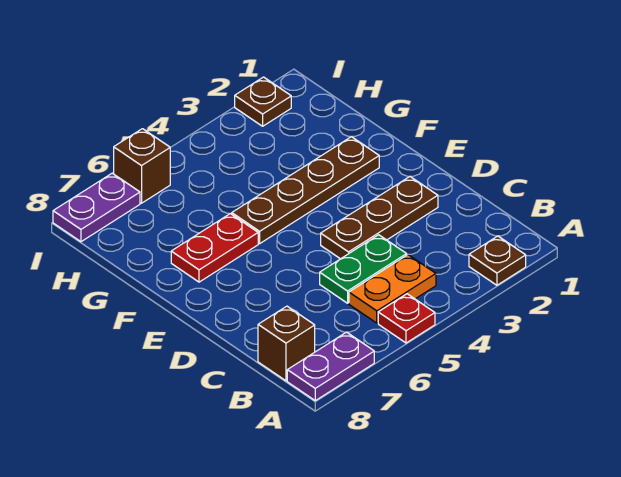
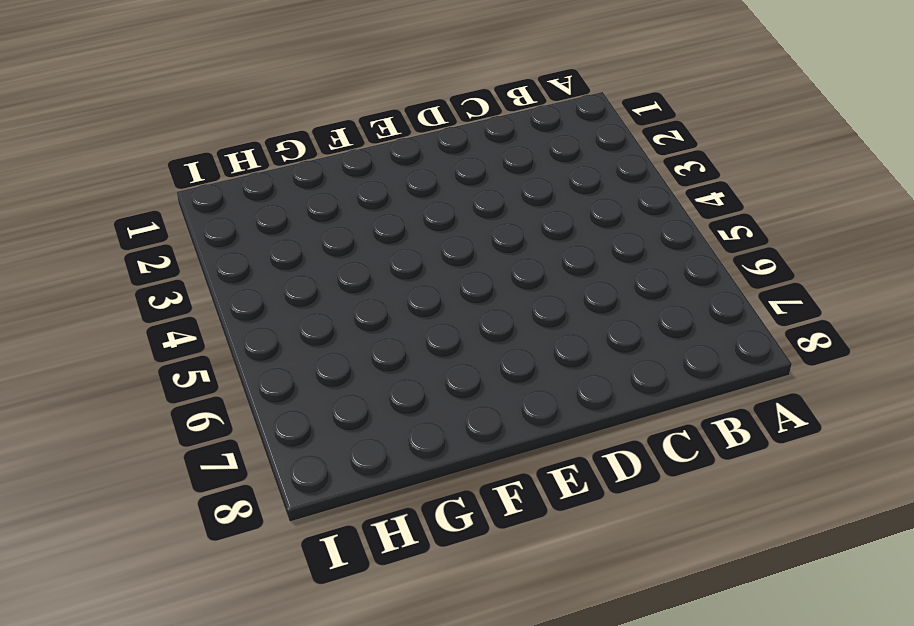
none -> brown 1x1 plate [469,236,526,285]
none -> red 1x1 plate [378,294,435,343]
none -> purple 1x2 plate [287,332,374,401]

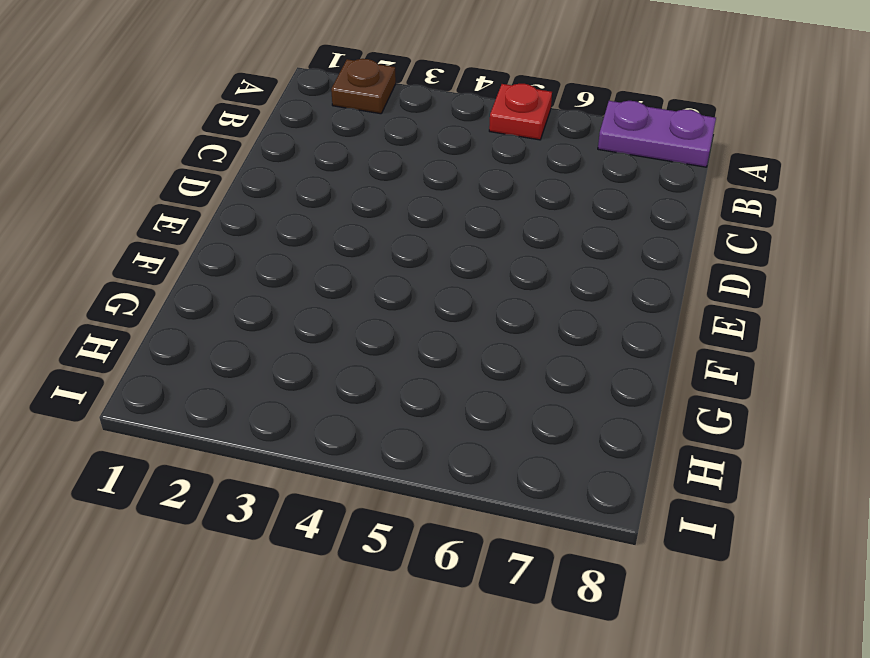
none -> orange 1x2 plate [349,255,436,323]
none -> brown 1x1 brick [258,306,315,381]
none -> green 1x2 plate [320,235,407,303]

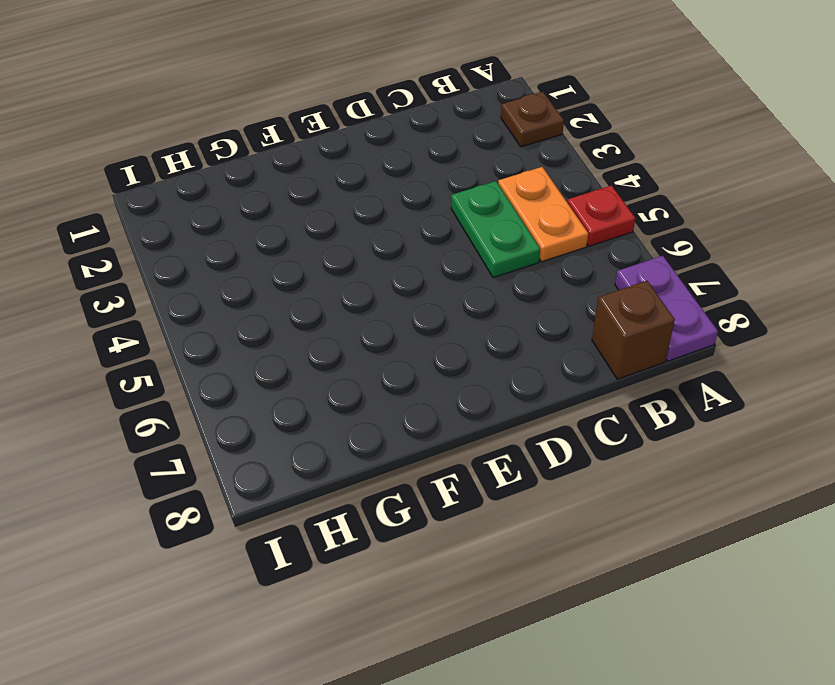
none -> brown 1x3 plate [321,177,438,259]
none -> brown 1x4 plate [232,137,379,244]
none -> red 1x2 plate [171,214,258,282]

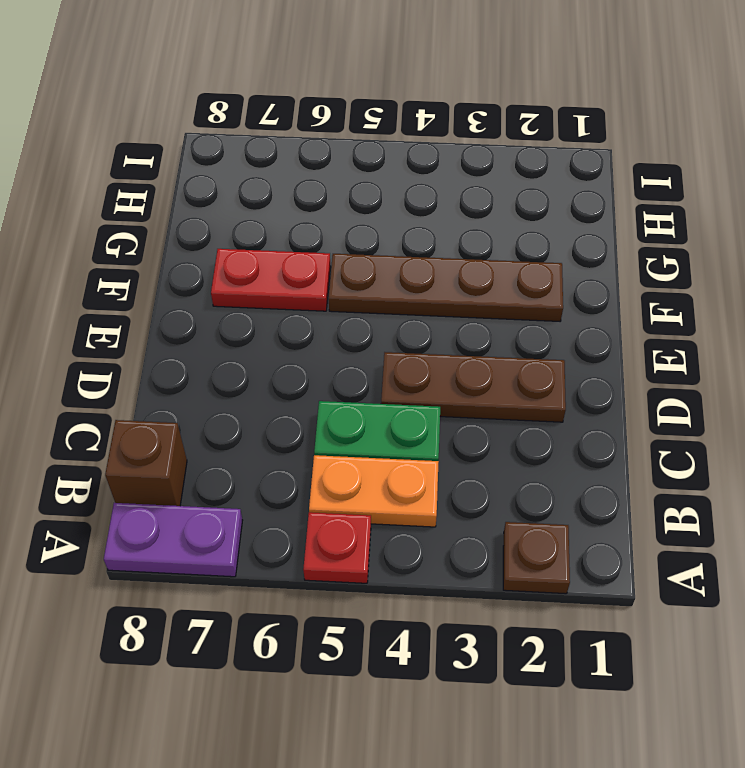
none -> brown 1x1 plate [235,77,291,126]
none -> brown 1x1 brick [114,129,170,203]
none -> purple 1x2 plate [53,173,140,242]

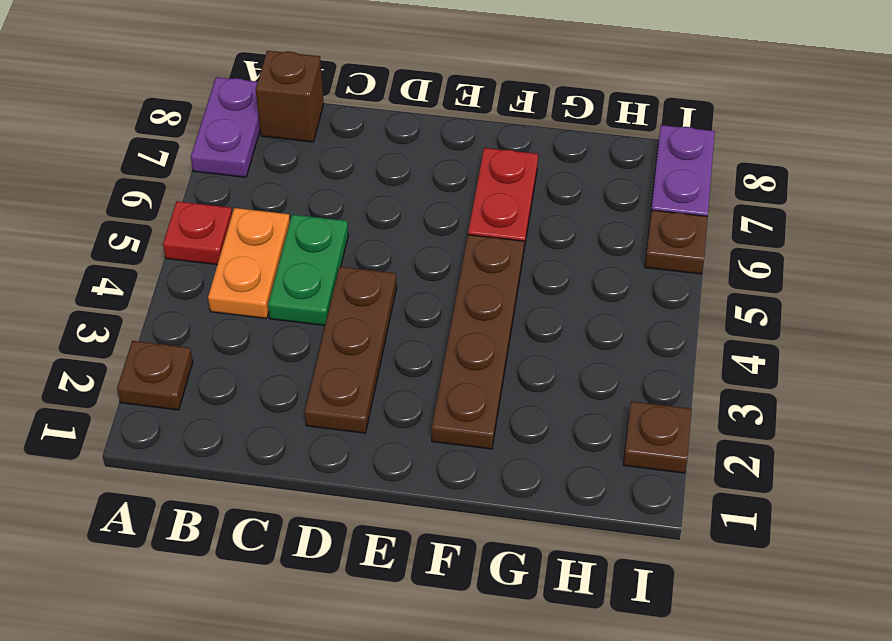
brown 1x1 plate [645,210,708,274] -> brown 1x1 brick [114,129,170,203]

